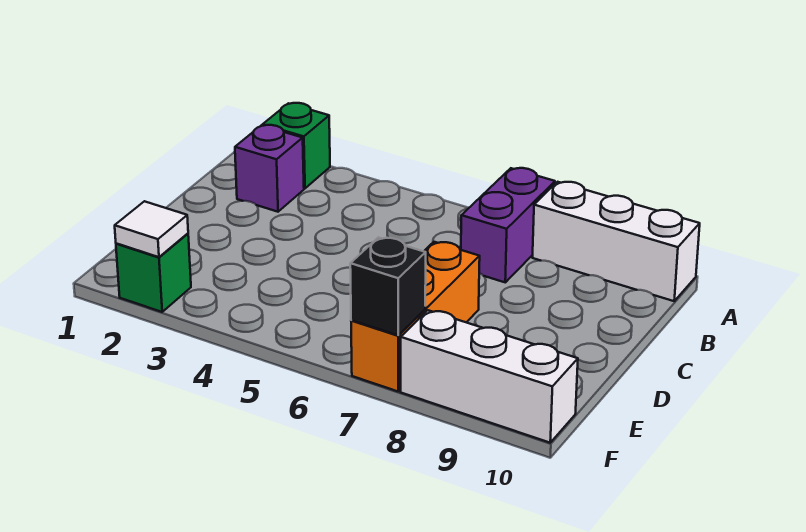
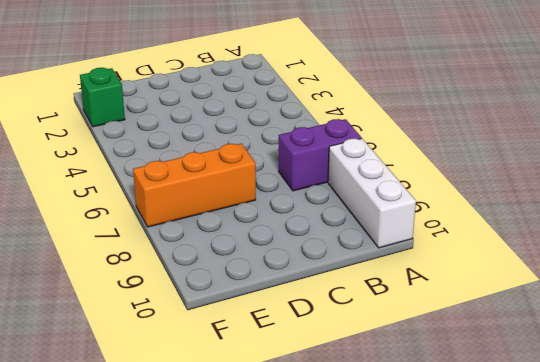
none -> green 1x1 brick [263,103,330,188]
none -> purple 1x1 brick [235,125,304,212]

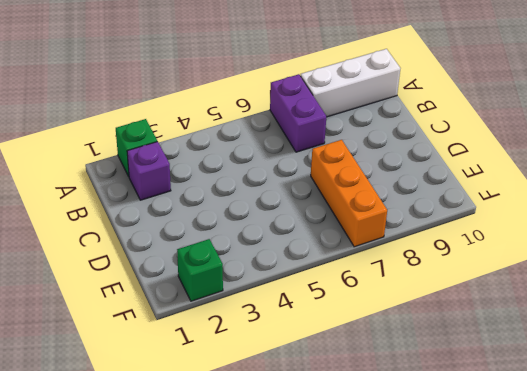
none -> white 1x3 brick [401,310,578,443]
none -> white 1x1 tile [115,201,188,257]

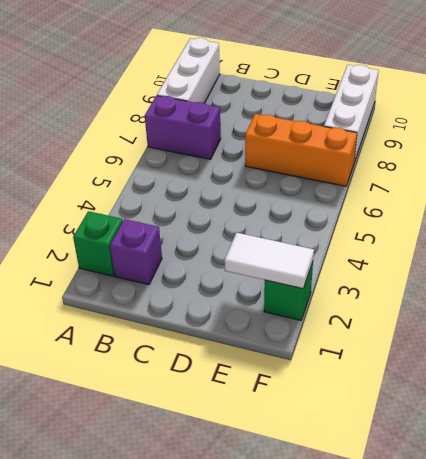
white 1x2 tile [224,233,314,289] -> white 1x1 tile [115,201,188,257]
none -> black 1x1 brick [350,238,426,335]

